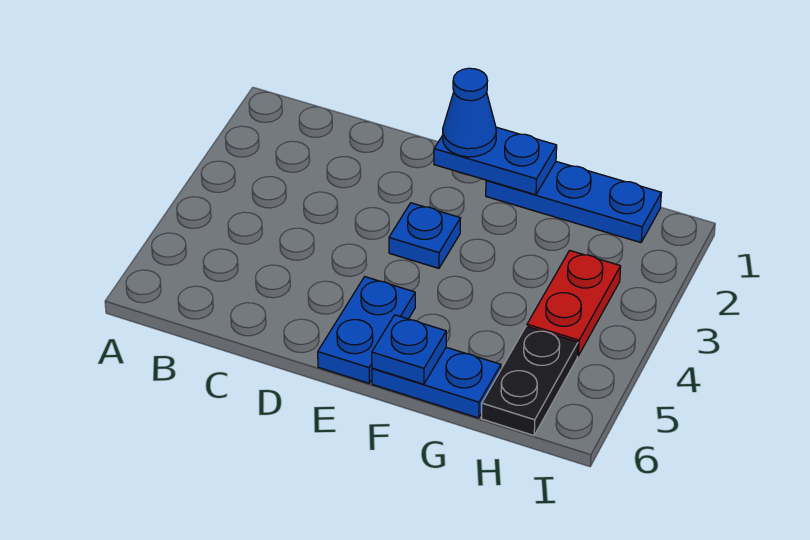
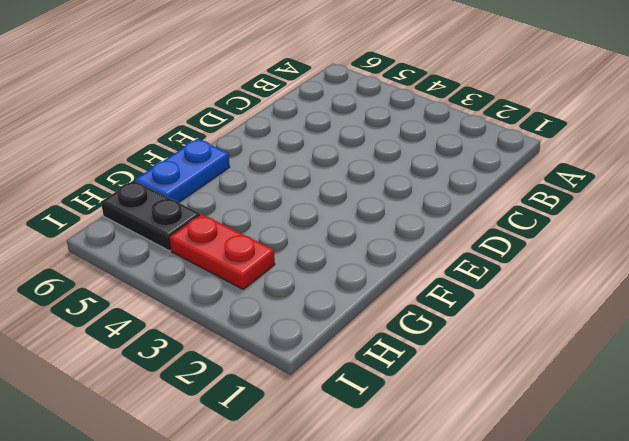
none -> blue 1x1 plate [389,203,461,268]
none -> blue 1x2 plate [318,277,415,383]

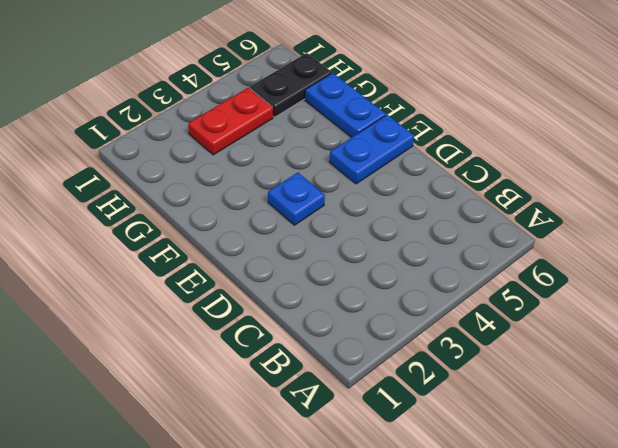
none -> blue 1x3 plate [486,162,661,243]
none -> blue 1x2 plate [434,127,557,195]

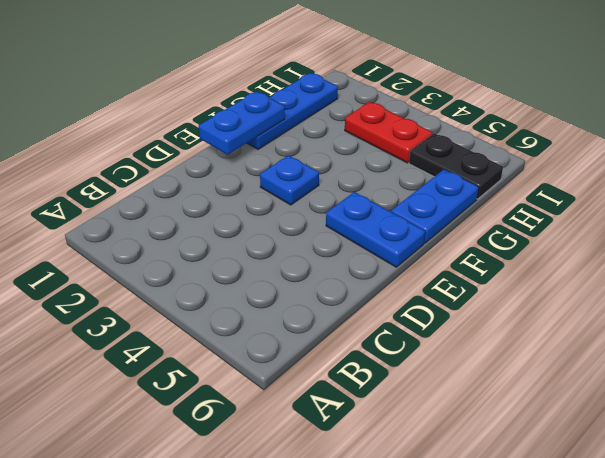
none -> blue 1x1 plate [372,315,446,384]
none -> blue 1x1 cone [443,68,496,157]

